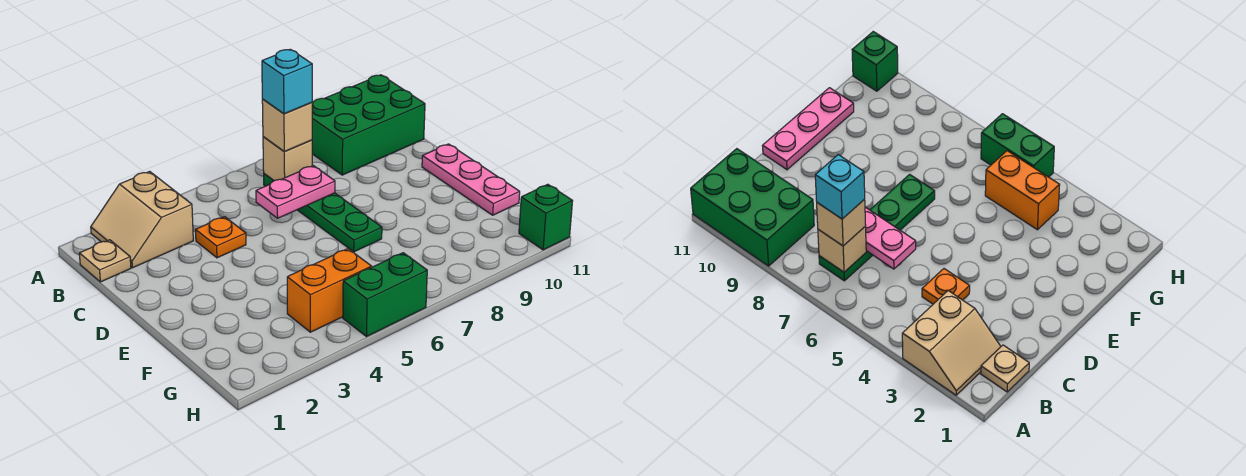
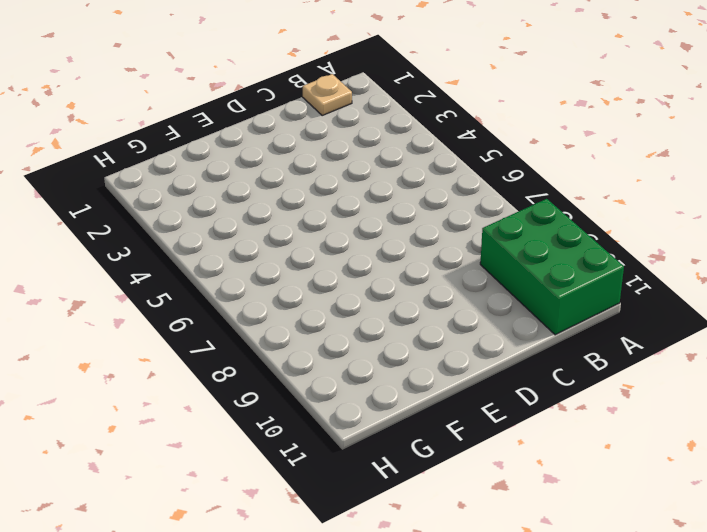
none -> tan 2x2 slope [91,171,193,268]
none -> green 1x4 plate [264,174,382,252]
none -> orange 1x1 plate [196,217,246,258]

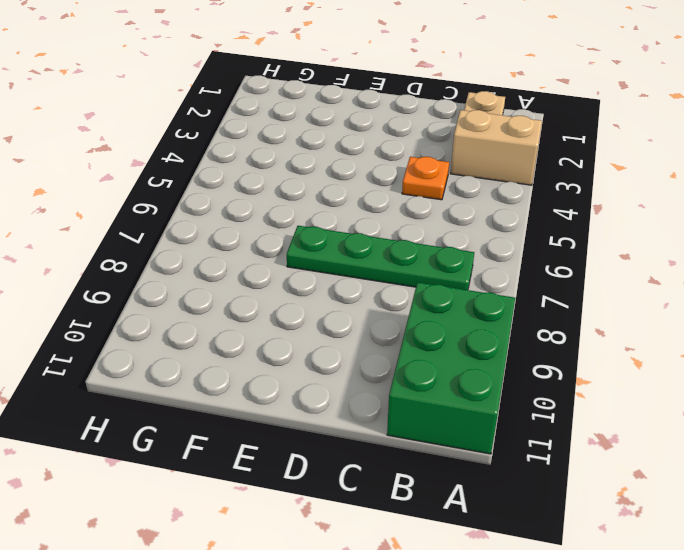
none -> pink 1x3 plate [422,144,520,215]
none -> orange 1x2 brick [287,249,371,332]
none -> green 1x2 brick [343,253,427,337]

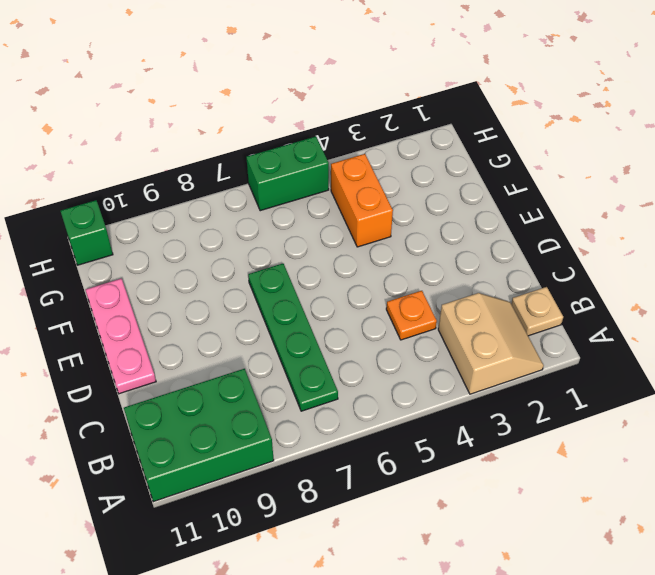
orange 1x2 brick [331,154,393,247] -> orange 1x2 brick turned to [287,249,371,332]
none -> tan 1x1 brick [263,137,312,181]
none -> pink 1x2 plate [256,166,335,218]
none -> tan 1x1 brick [262,99,312,151]

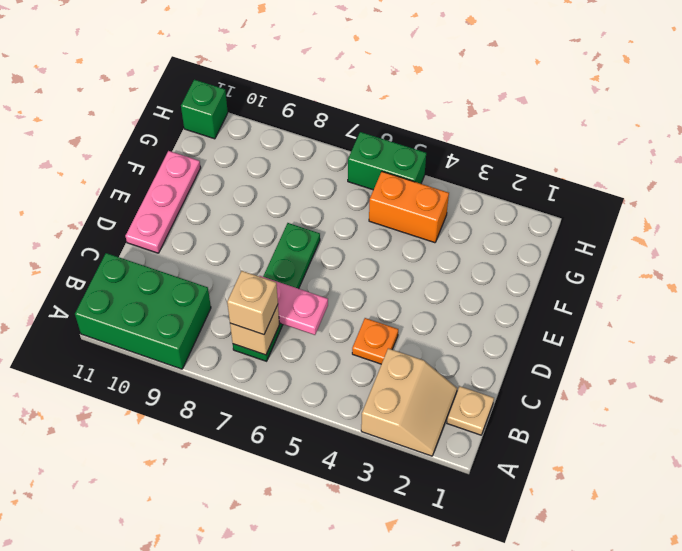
none -> cyan 1x1 brick [262,49,312,114]

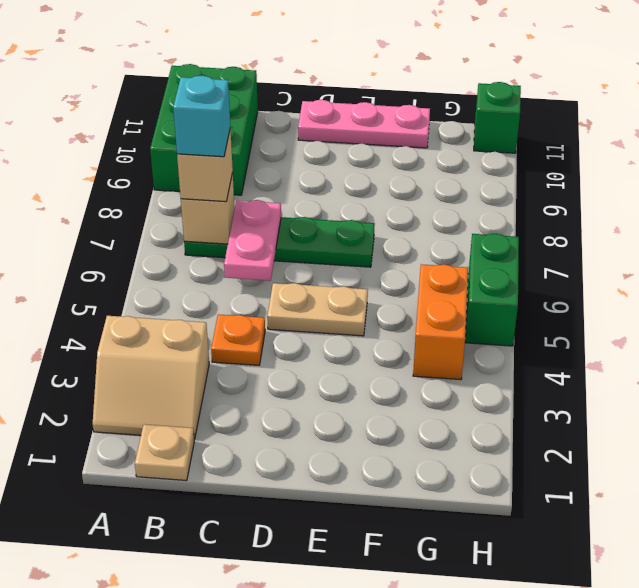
tan 1x2 plate [267,283,368,336] -> none

